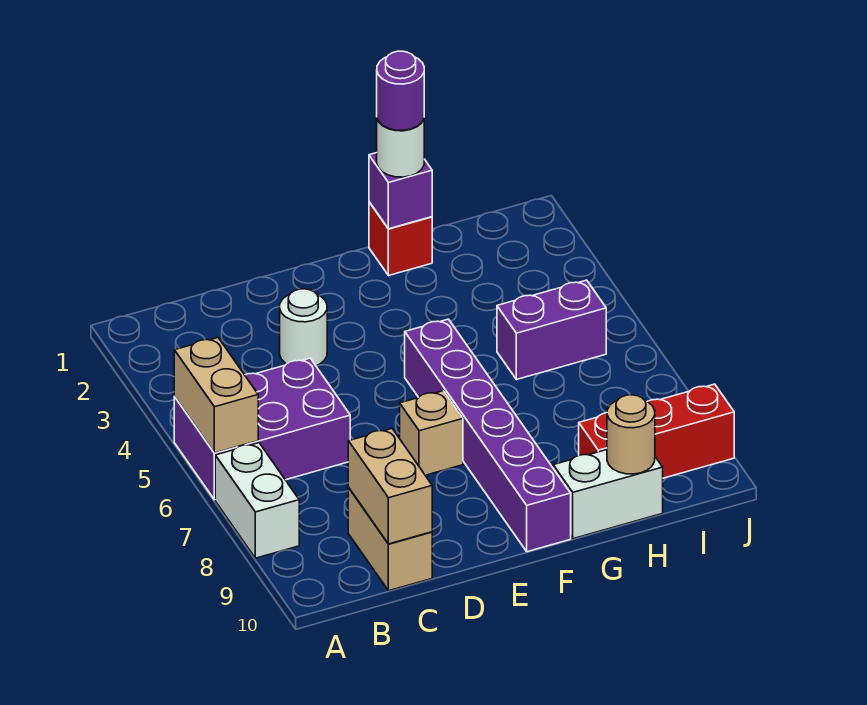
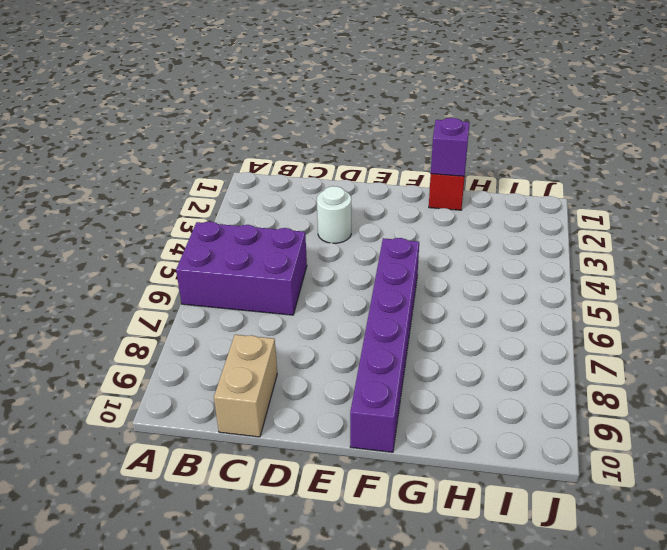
none -> white 1x2 brick [215,443,299,558]
none -> tan 1x1 brick [400,391,463,475]
none -> white 1x2 brick [553,450,663,539]

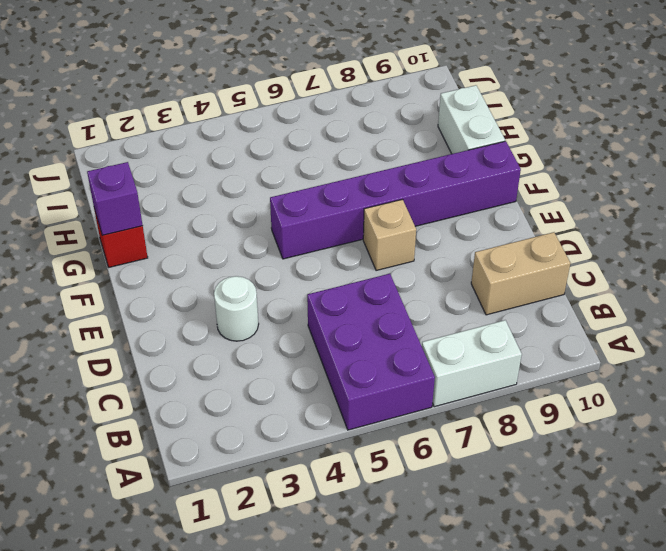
none -> purple 1x2 brick [497,280,606,380]
none -> red 1x3 brick [579,384,734,478]
none -> tan 1x2 brick [174,338,258,453]

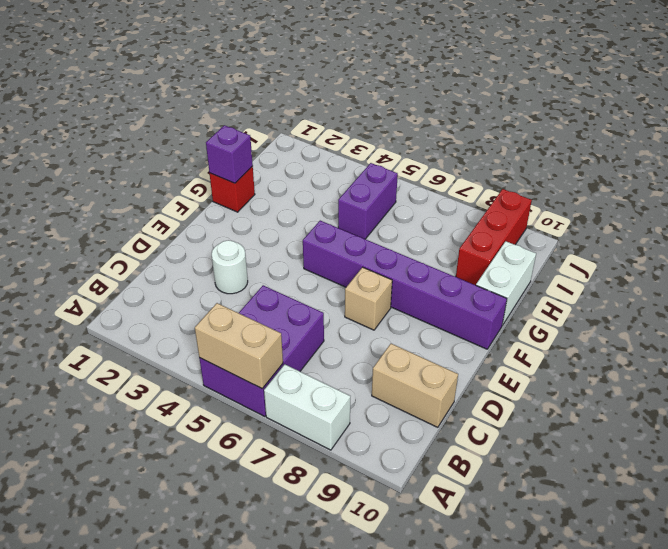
none -> tan 1x2 brick [348,429,432,544]
none -> tan 1x1 round brick [607,395,655,474]
none -> white 1x1 round brick [377,119,424,177]

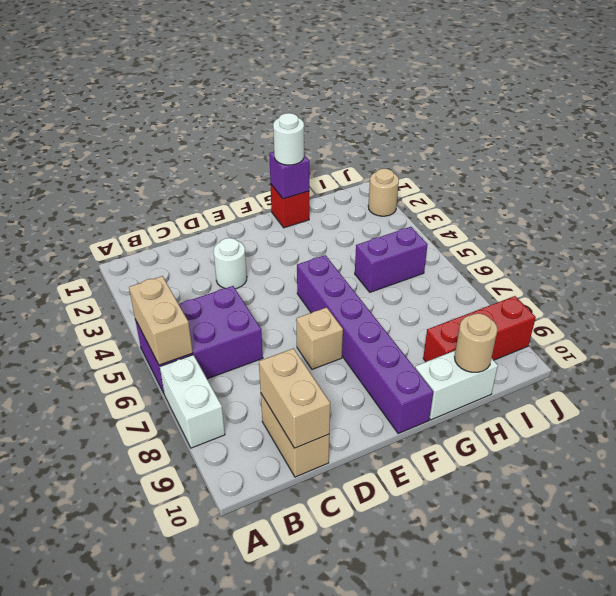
tan 1x1 round brick [368,169,399,216] -> none
none -> purple 1x1 round brick [377,51,424,130]

